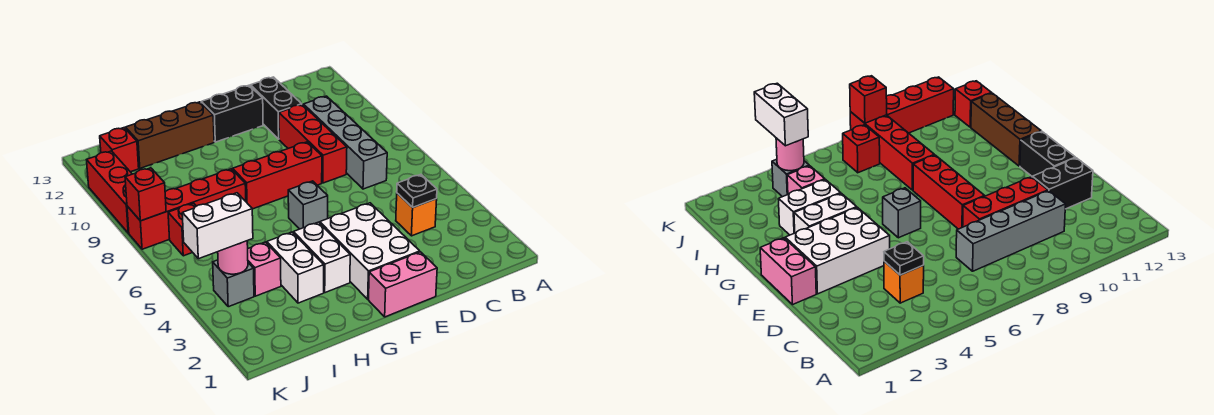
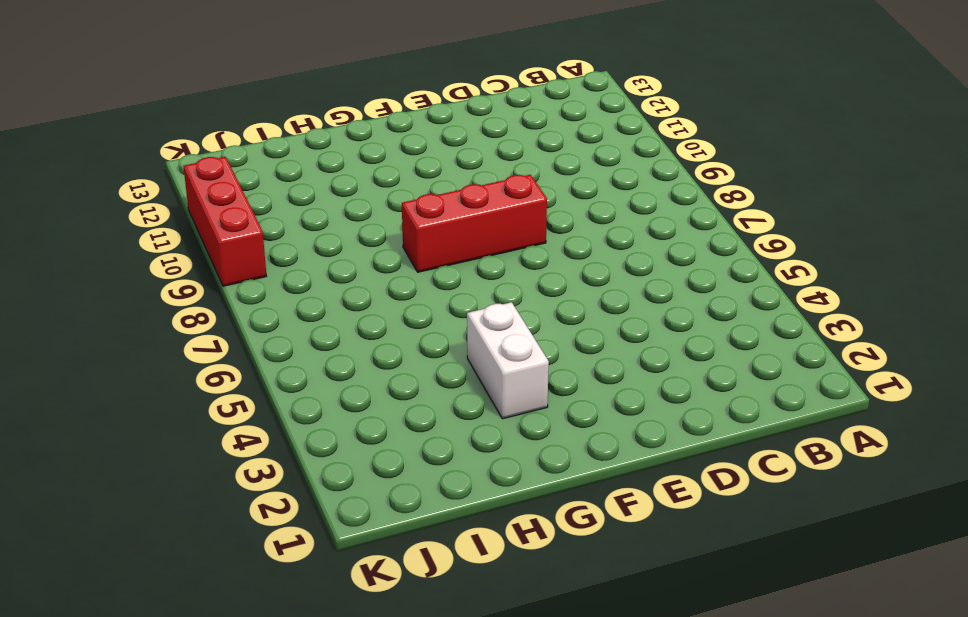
none -> orange 1x1 brick [396,193,437,236]
none -> grey 1x4 brick [303,96,387,189]
none -> red 1x3 brick [279,105,347,183]

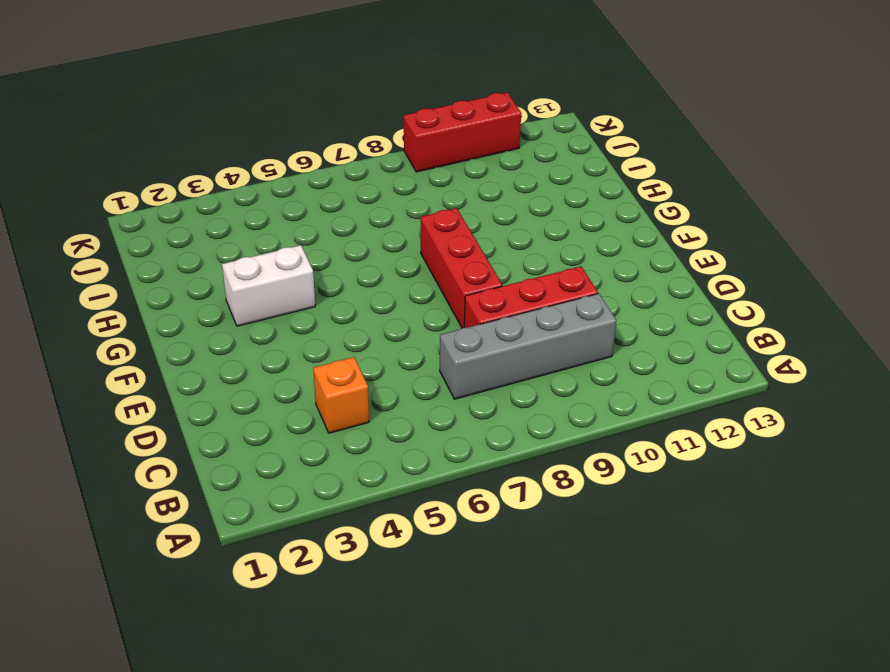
none -> black 1x2 brick [250,77,302,139]
none -> pink 1x2 brick [369,252,437,317]
none -> white 2x3 brick [320,203,420,299]

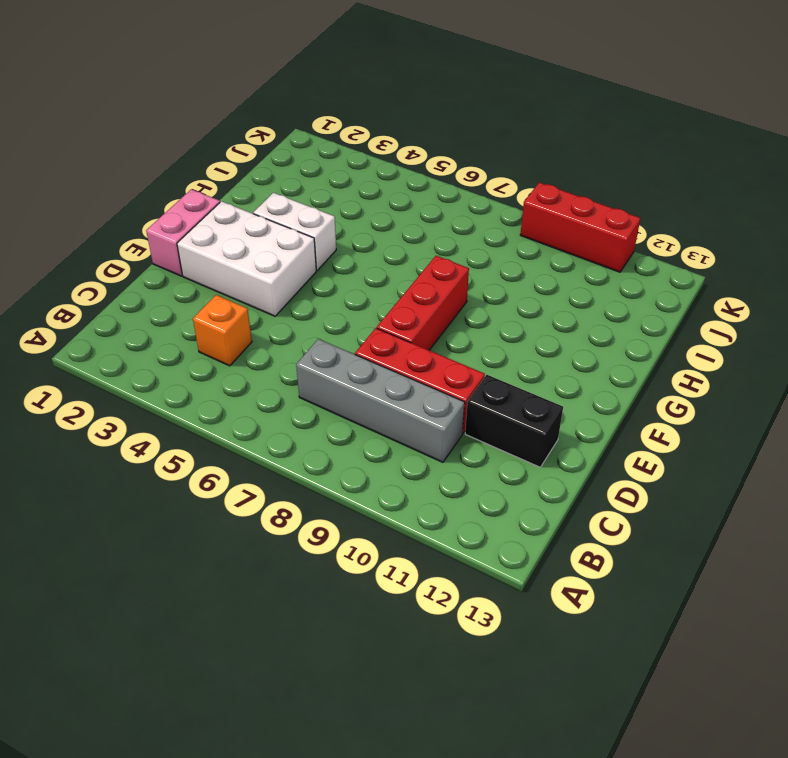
none -> black 1x2 brick [201,85,263,142]
none -> grey 1x1 brick [288,181,328,229]
none -> brown 1x3 brick [126,102,214,168]

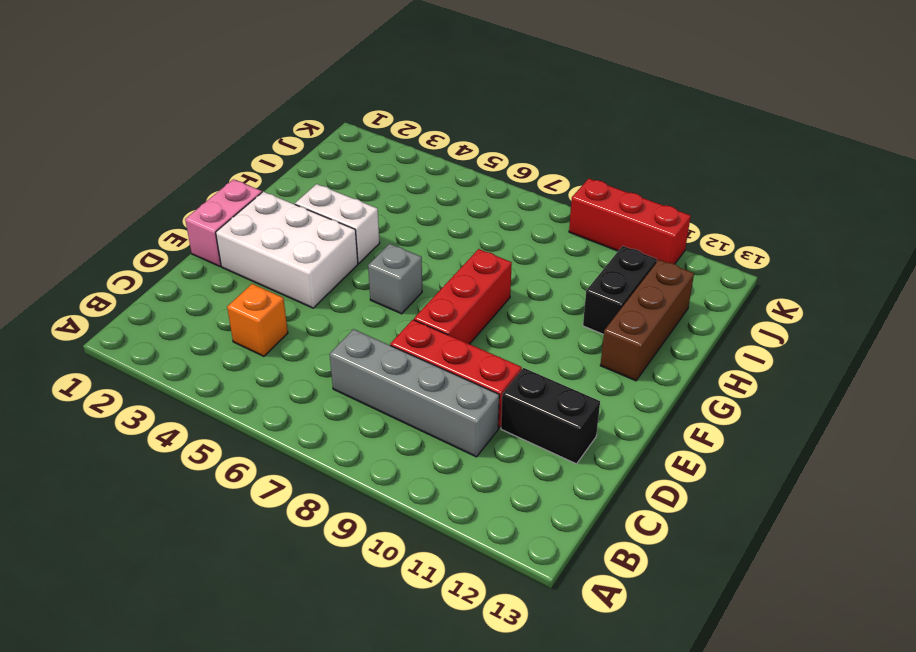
black 1x2 brick [583,246,657,334] -> black 1x2 brick moved to [201,85,263,142]
none -> white 1x2 brick [267,232,324,303]
none -> red 1x4 brick [127,169,246,249]
none -> pink 1x1 brick [248,242,281,296]

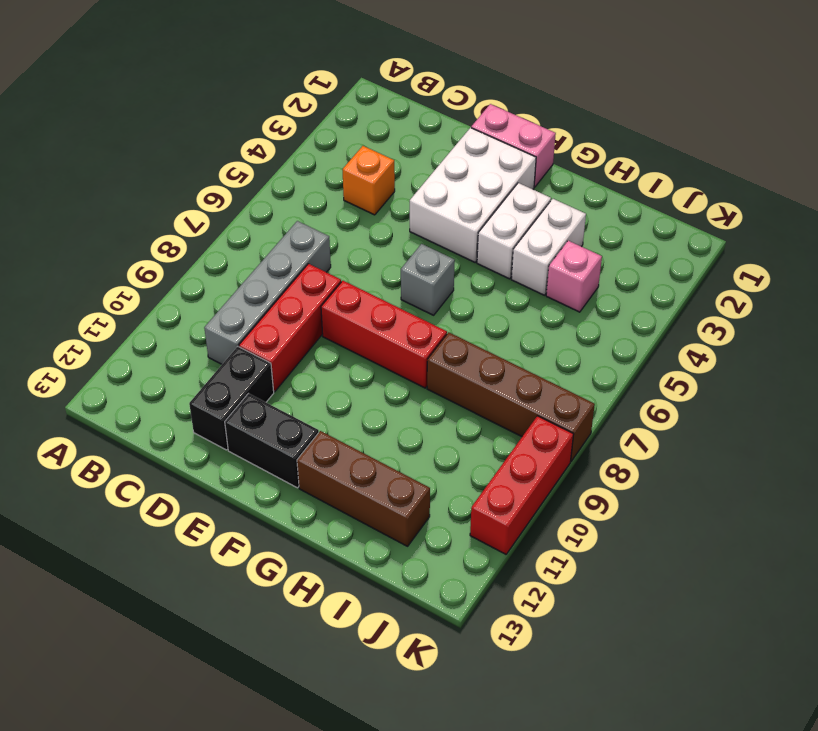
brown 1x4 brick [427,332,595,461] -> red 1x4 brick [127,169,246,249]
none -> grey 1x1 brick [213,260,254,307]
none -> red 1x1 brick [168,203,196,256]
none -> red 1x1 brick [100,128,139,172]

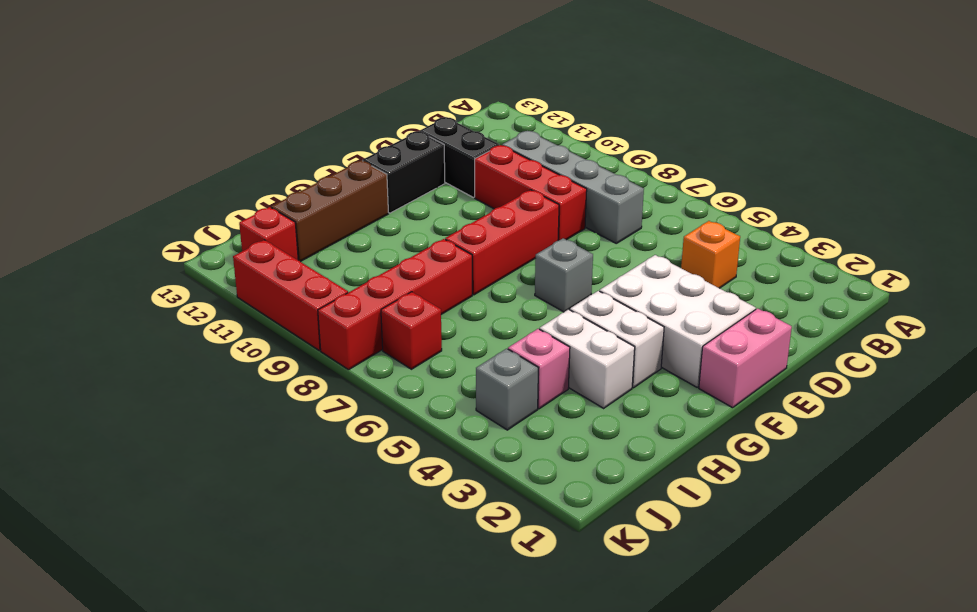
none -> black 1x1 plate [397,174,437,207]
none -> pink 1x1 round brick [218,241,248,274]
none -> red 1x1 brick [125,168,166,221]

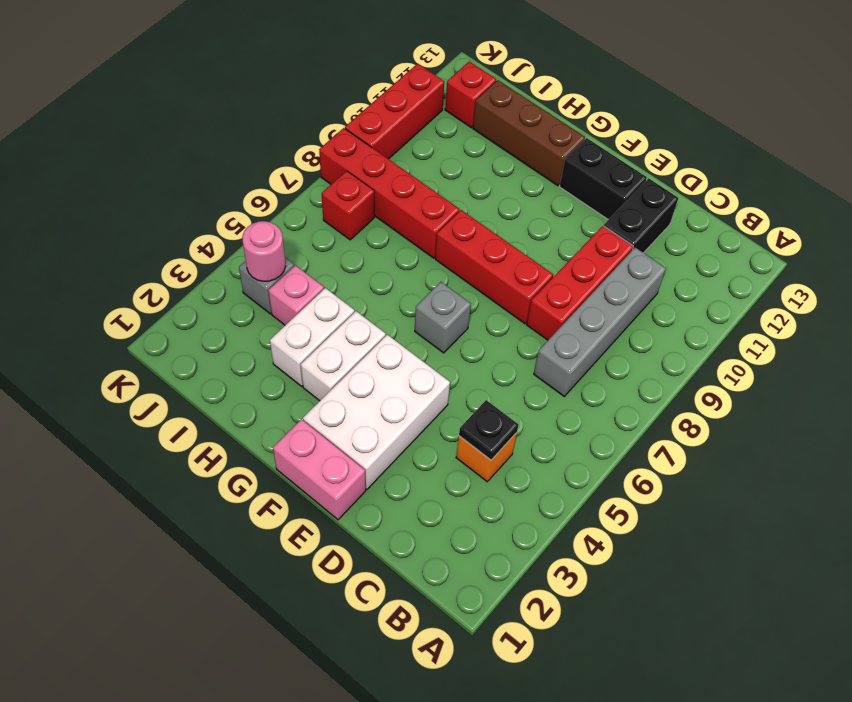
none -> red 1x1 brick [125,168,166,221]
none -> white 1x2 brick [182,193,253,259]

